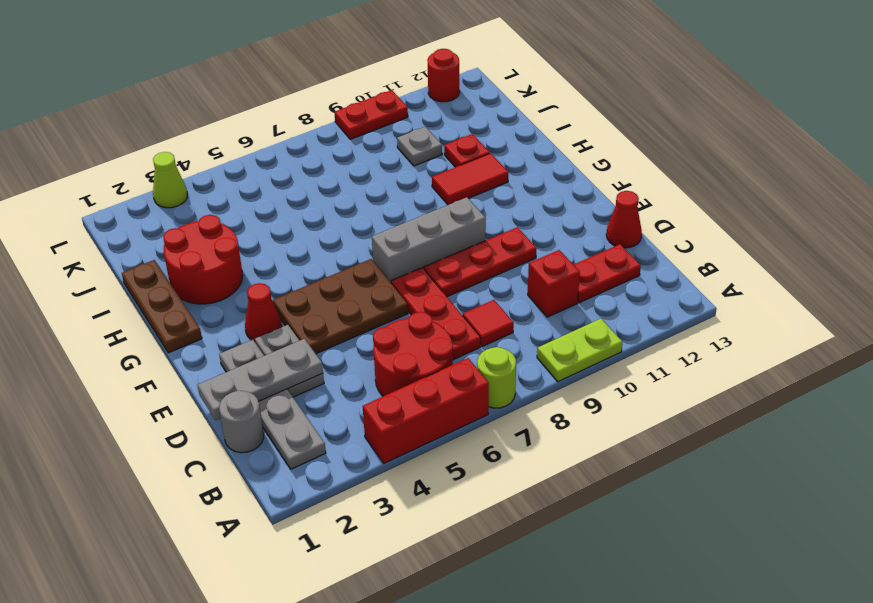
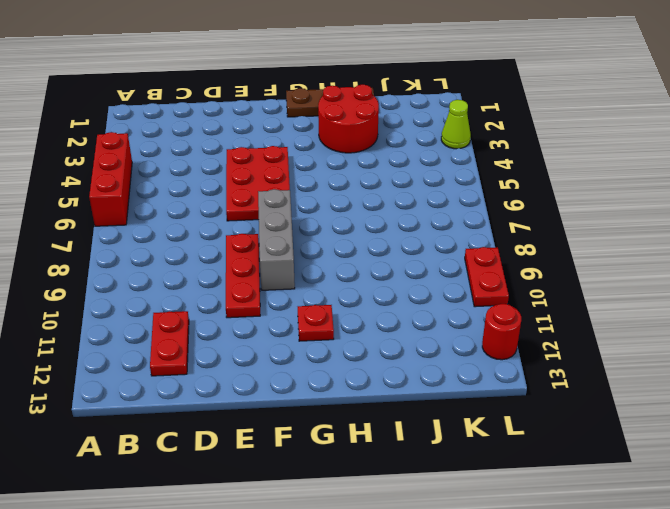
red 2x3 plate [226,146,290,221] -> brown 2x3 plate [273,259,408,354]
red 1x1 plate [298,305,334,341] -> red 1x1 plate moved to [444,134,490,167]
none -> lime 1x1 round brick [477,347,516,408]
none -> lime 1x2 plate [537,319,623,382]
none -> grey 1x4 plate [219,340,326,469]

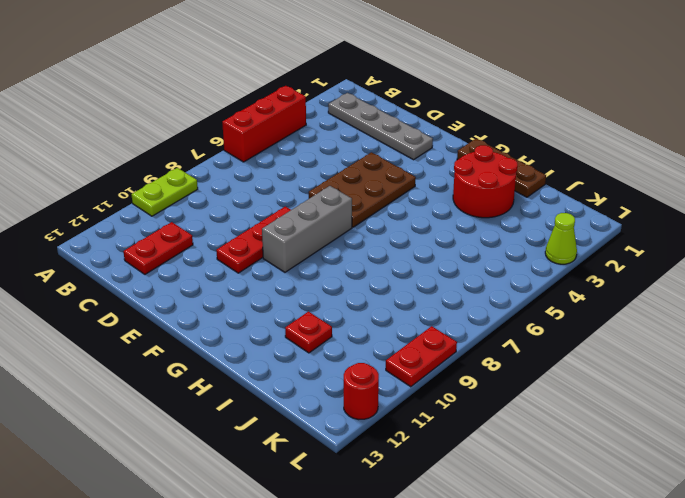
none -> lime 1x1 round brick [477,347,516,408]
none -> red 2x2 round brick [373,312,453,396]
none -> grey 1x1 round brick [219,391,264,453]

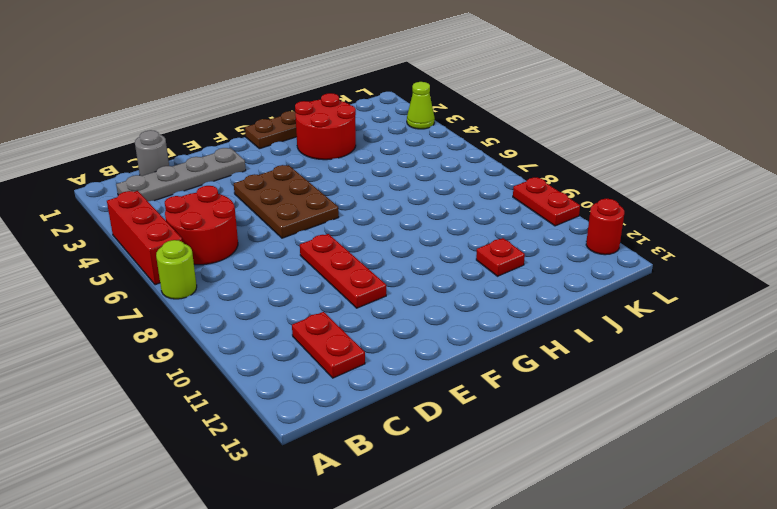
none -> lime 1x2 plate [537,319,623,382]
none -> red 1x3 plate [391,268,481,360]
none -> red 1x1 tile [463,300,514,347]

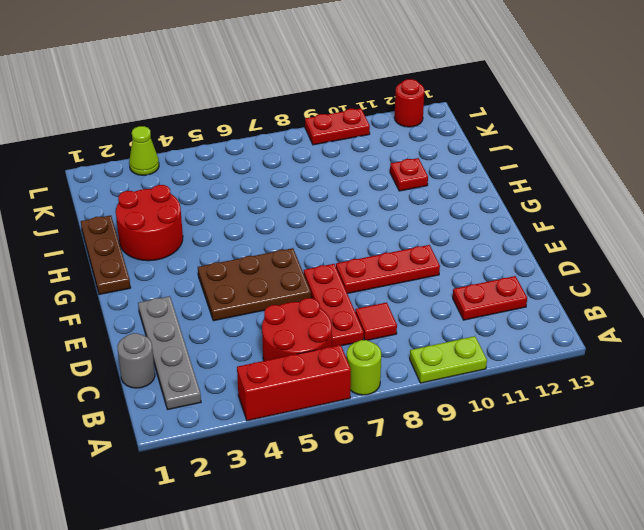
none -> red 1x1 brick [528,250,580,317]
none -> grey 1x2 plate [255,325,324,397]
none -> red 1x1 cone [606,191,642,248]

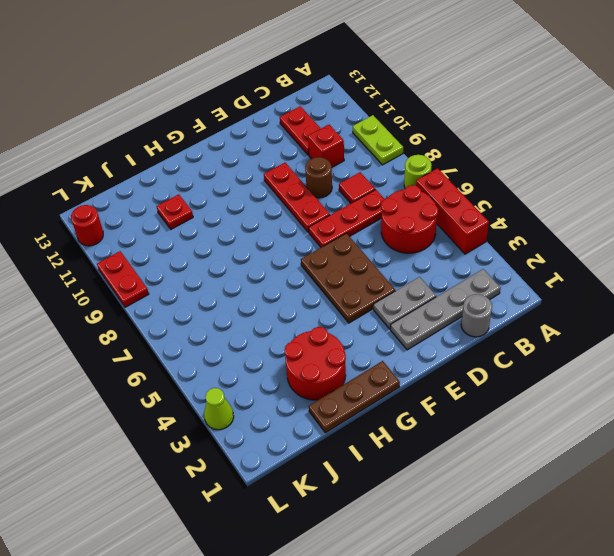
brown 1x1 round brick [305,157,332,198] -> none
none -> red 1x1 cone [606,191,642,248]
none -> red 1x1 cone [245,283,282,341]
none -> grey 1x3 brick [372,197,486,282]

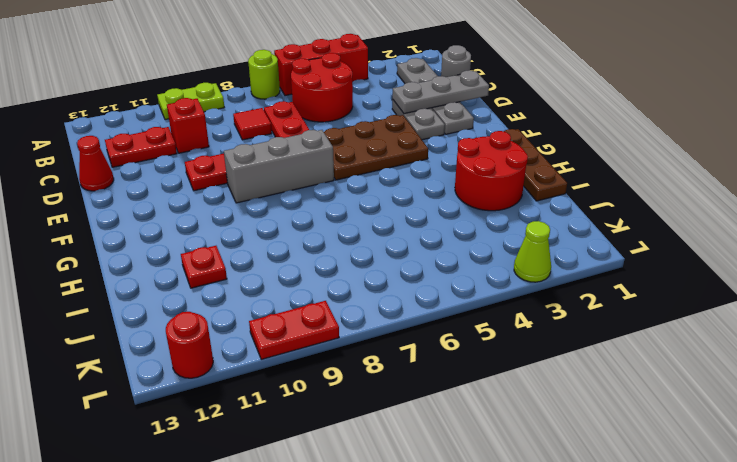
none -> red 1x1 cone [245,283,282,341]
none -> red 1x2 tile [432,153,508,205]
none -> grey 1x1 plate [397,127,442,166]

